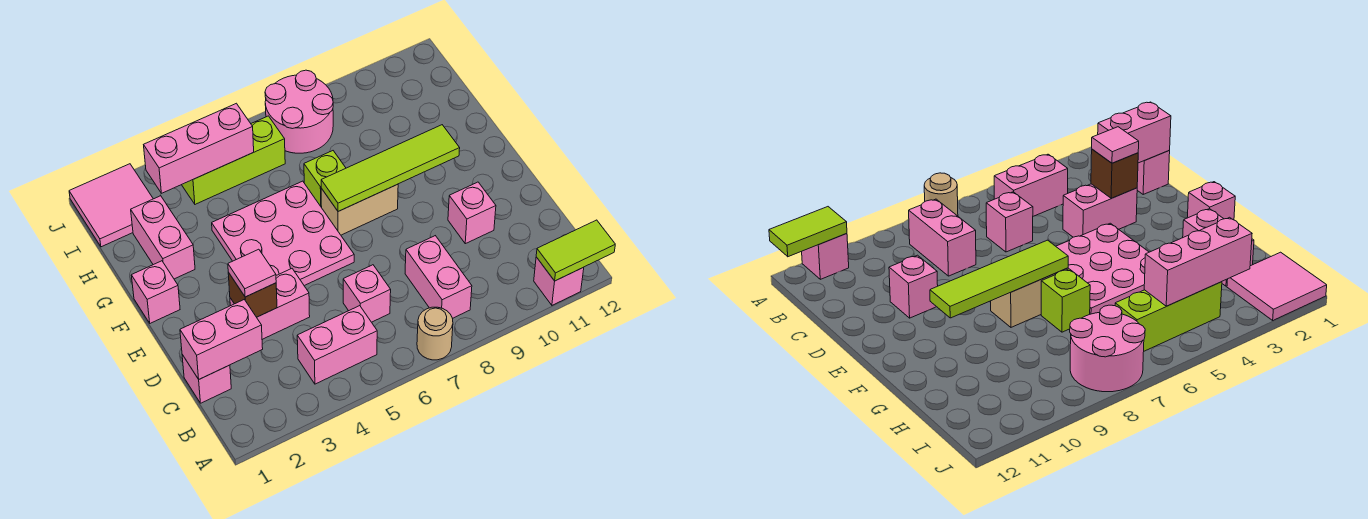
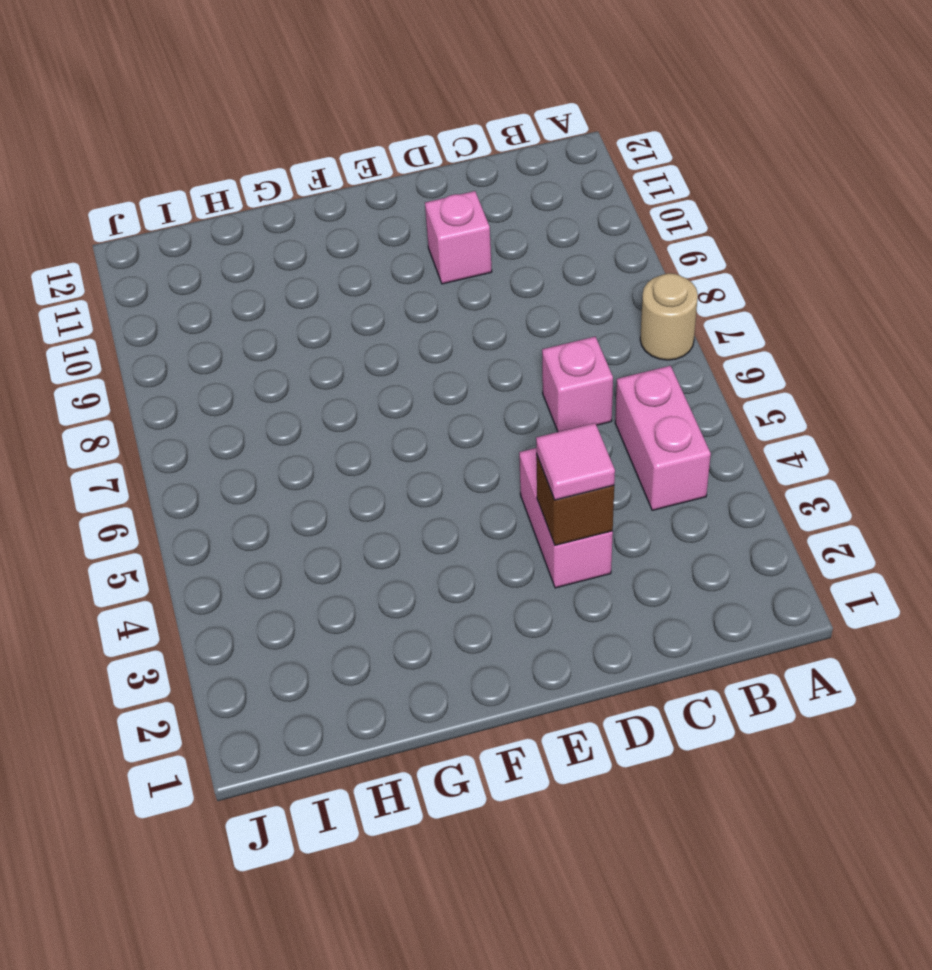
none -> pink 1x1 brick [534,257,584,305]
none -> pink 1x2 brick [405,236,472,318]
none -> pink 1x1 brick [182,355,231,403]

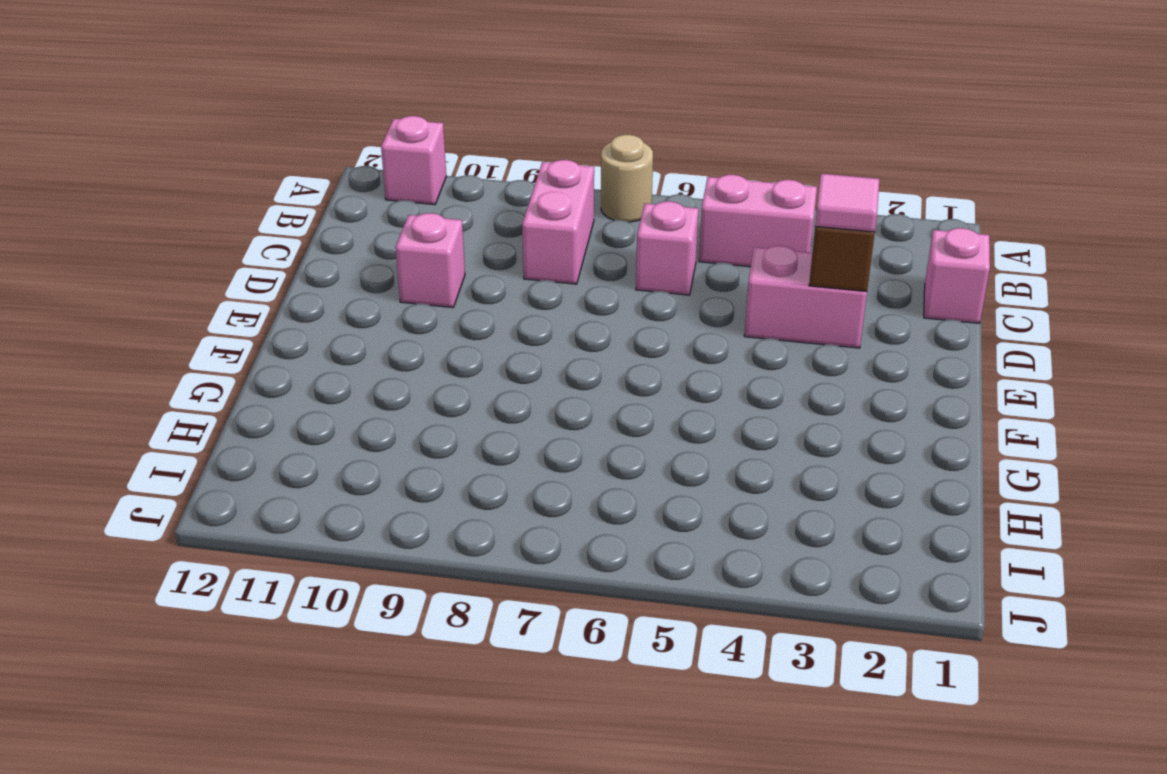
none -> pink 3x3 plate [212,181,354,286]
none -> pink 1x1 brick [131,261,180,323]
none -> tan 1x2 brick [321,184,398,235]

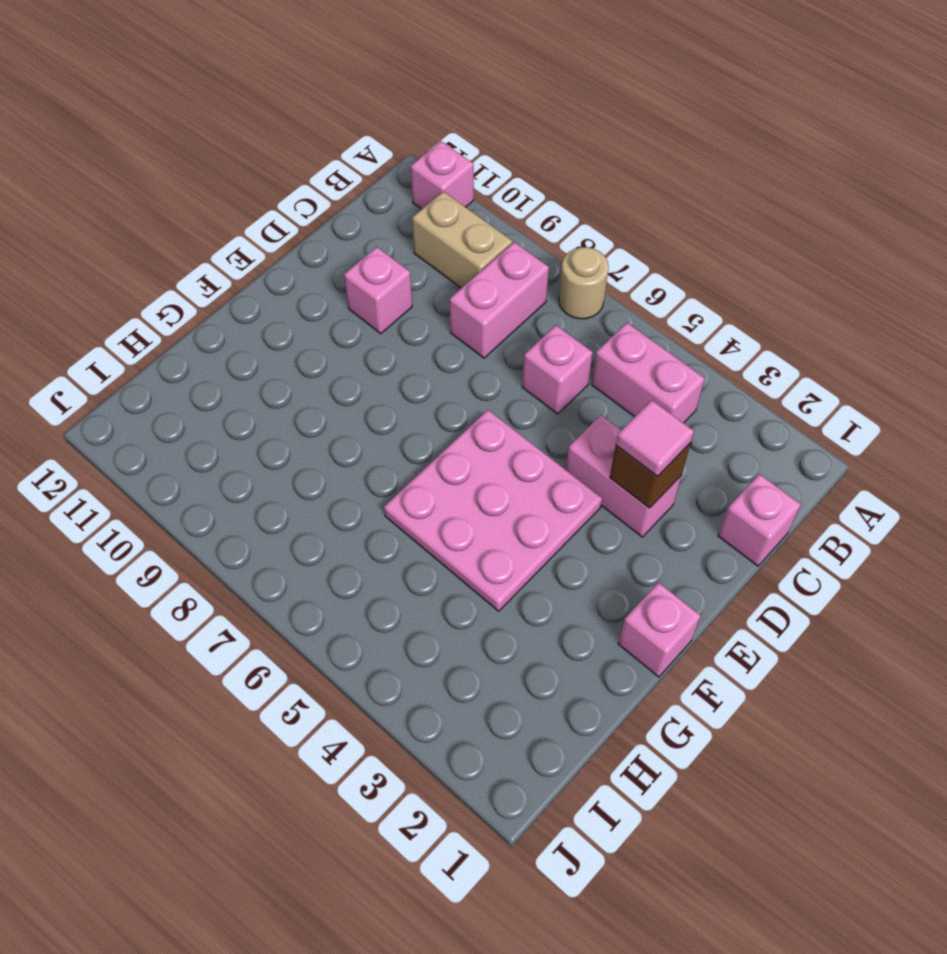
tan 1x2 brick [412,192,512,288] -> tan 1x2 brick moved to [321,184,398,235]
none -> pink 1x2 brick [131,196,195,279]
none -> lime 1x1 brick [304,151,346,208]
none -> pink 2x2 tile [69,164,153,247]

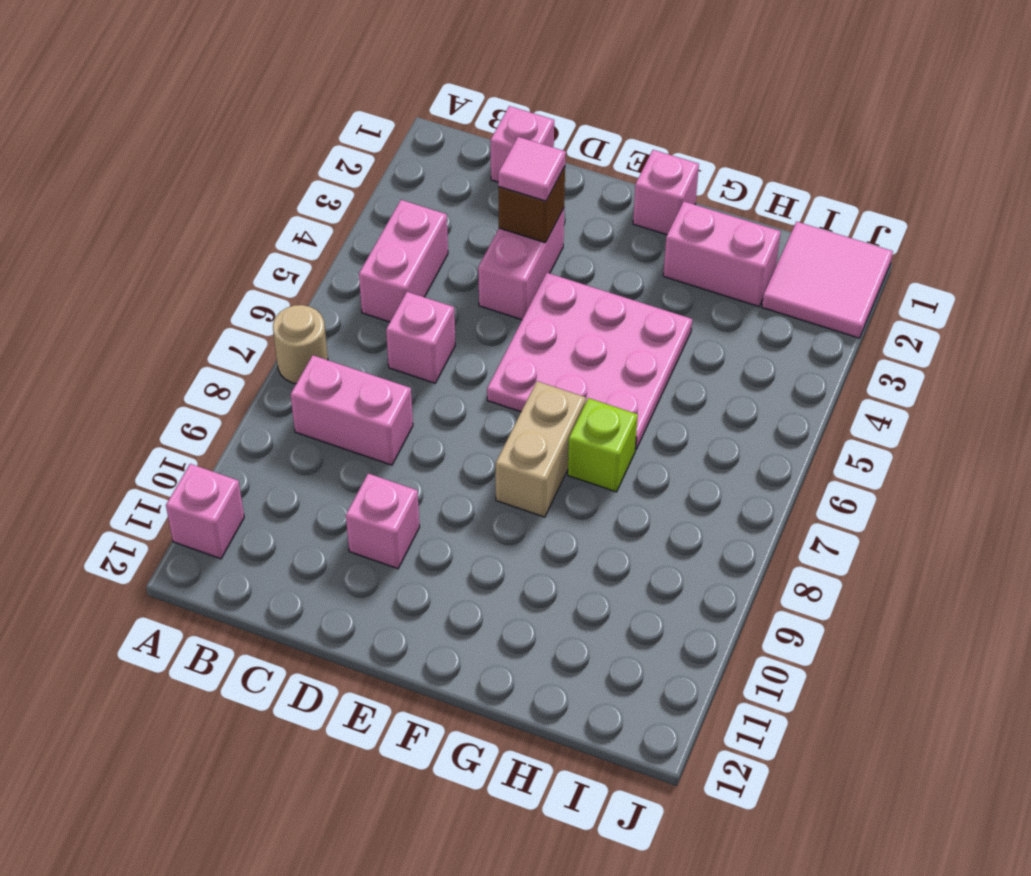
none -> lime 1x3 brick [182,116,285,204]
none -> pink 2x2 round brick [265,70,333,153]
none -> lime 1x2 tile [536,220,615,281]

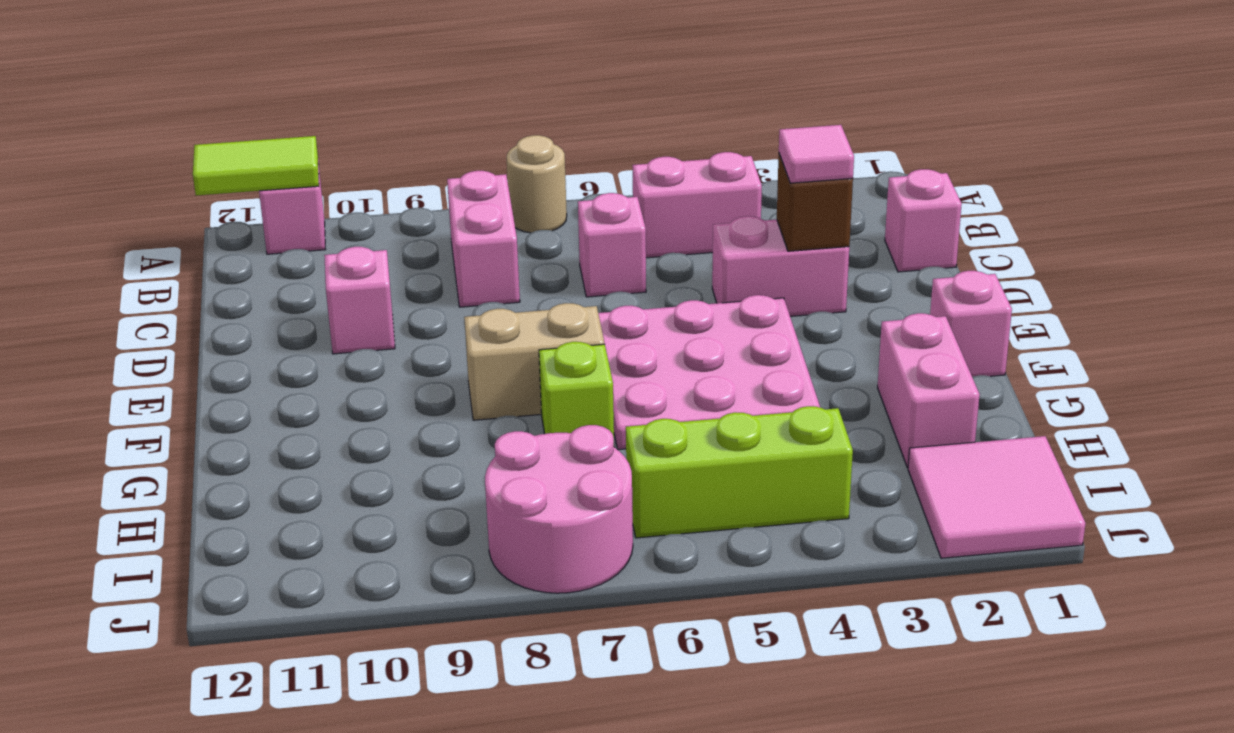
none -> pink 1x2 brick [180,300,263,379]
none -> lime 1x4 tile [321,125,460,211]
none -> pink 1x3 brick [144,103,254,193]

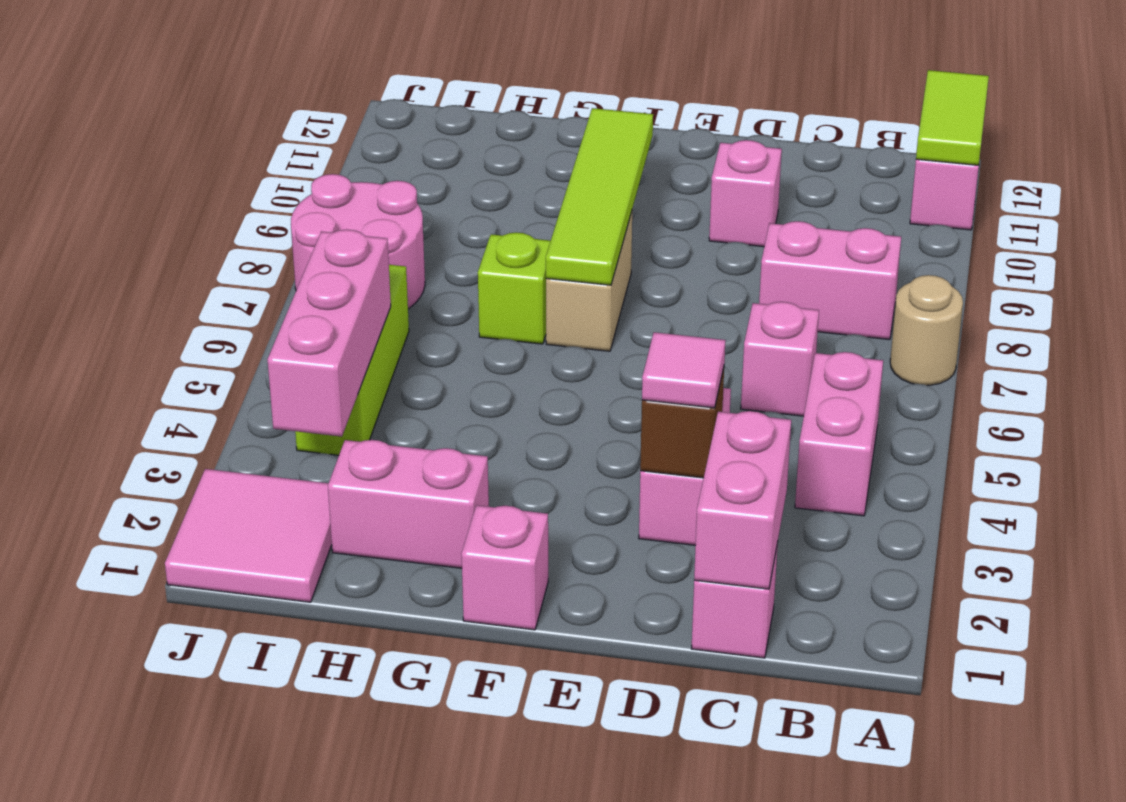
none -> pink 3x3 plate [212,181,354,286]

